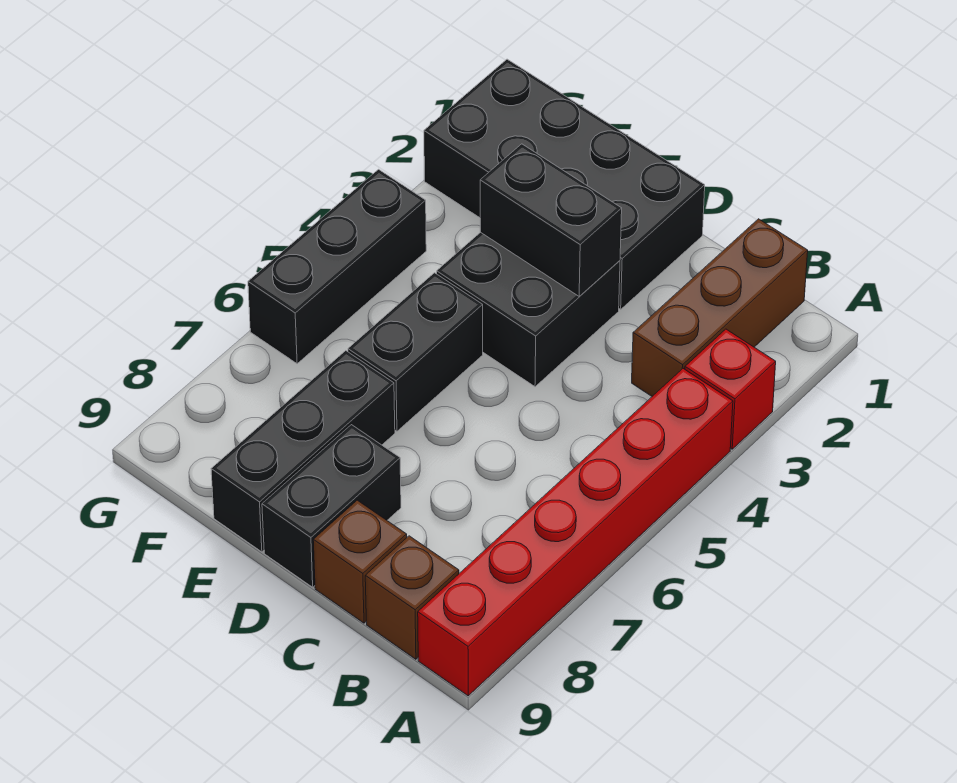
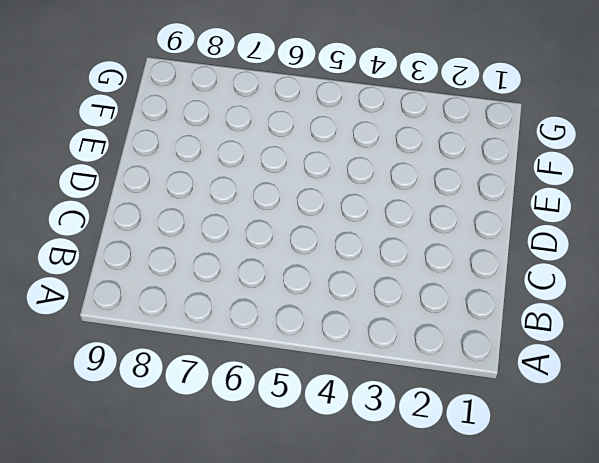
none -> red 1x1 brick [685,329,776,449]
none -> red 1x6 brick [418,369,733,696]
none -> brown 1x3 brick [632,219,808,396]

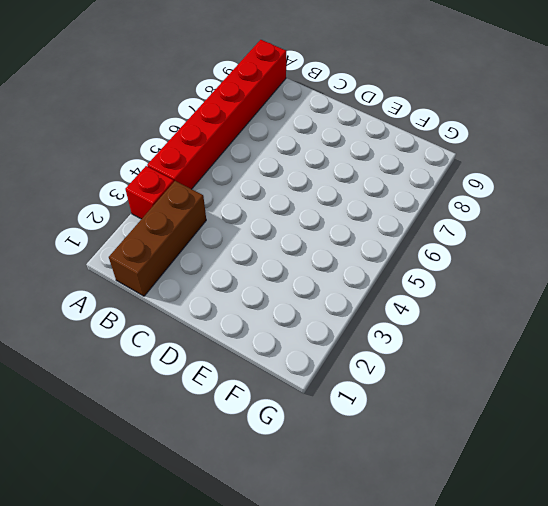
none -> brown 1x1 brick [365,536,459,659]
none -> brown 1x1 brick [313,500,407,623]
none -> black 2x4 brick [424,59,705,309]

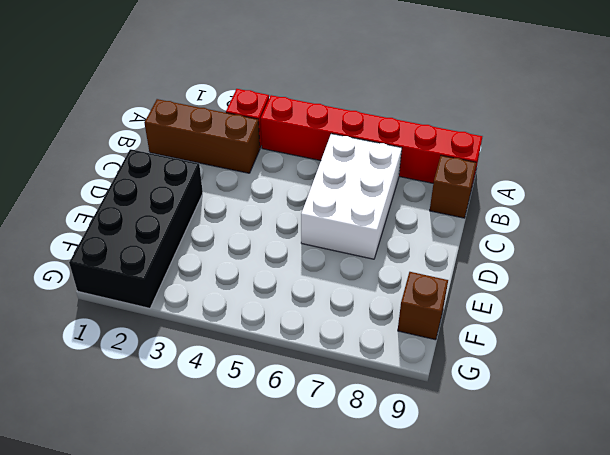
white 2x3 brick [301,134,402,259] -> none
brown 1x1 brick [398,272,448,340] -> brown 1x1 brick moved to [313,500,407,623]
none -> black 2x2 brick [437,232,620,387]
none -> black 1x2 brick [262,425,401,587]
none -> black 1x2 brick [348,273,483,431]

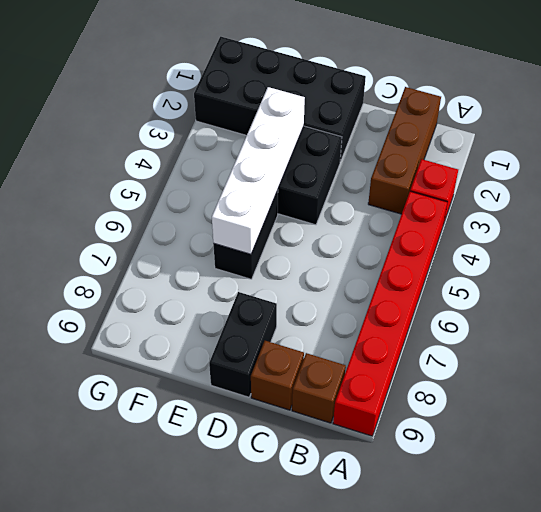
white 1x4 brick [212,87,305,254] -> black 1x2 brick [480,144,622,296]
none -> black 1x3 brick [211,351,395,552]
none -> black 1x3 brick [248,169,426,364]

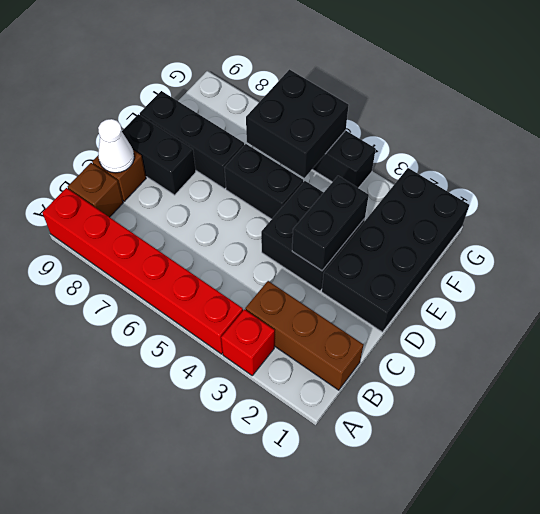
white 1x1 cone [98,119,134,173] -> none
black 2x2 brick [246,70,349,178] -> none

